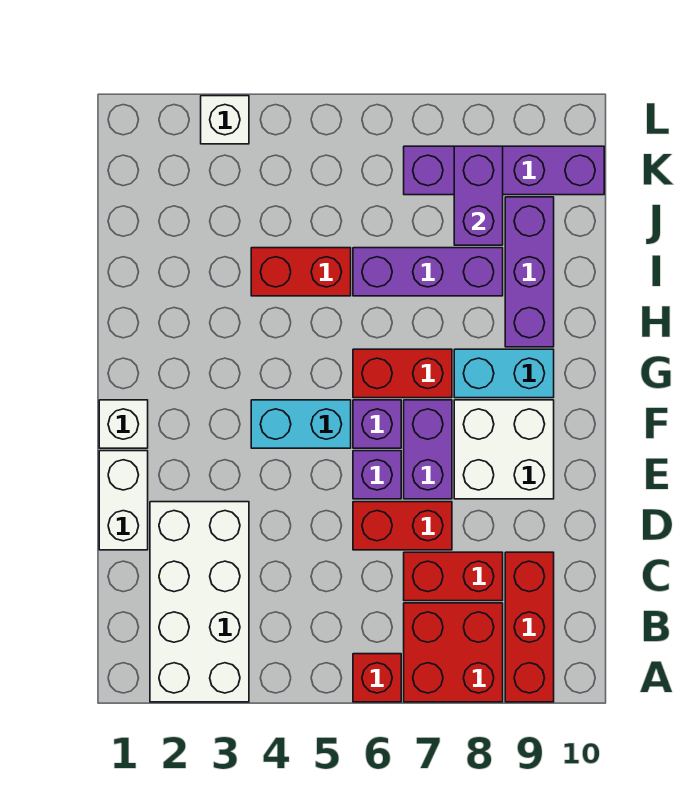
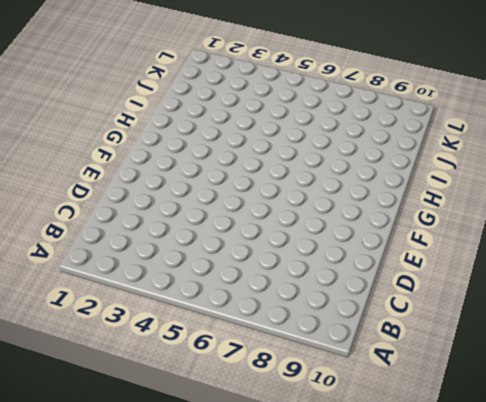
none -> white 2x4 brick [150,502,249,702]
none -> red 1x1 brick [353,654,401,702]
none -> red 2x2 brick [404,603,503,702]

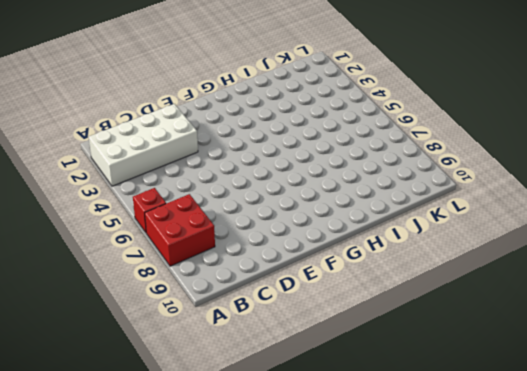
none -> red 1x3 brick [505,552,554,702]
none -> red 1x2 brick [404,552,503,601]
none -> white 1x2 brick [99,451,148,550]

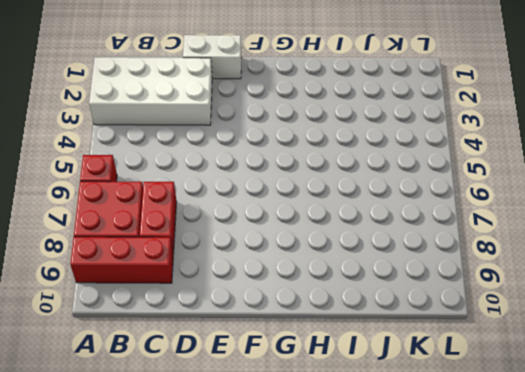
none -> red 1x2 brick [353,502,452,550]
none -> purple 1x1 brick [353,451,401,499]
none -> purple 1x2 brick [404,400,452,499]

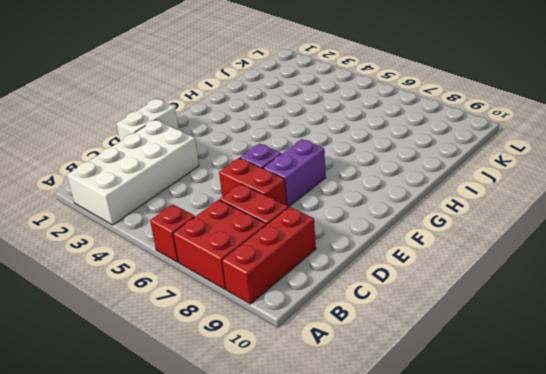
none -> white 2x2 brick [454,400,554,499]
none -> white 1x1 brick [99,400,148,448]
none -> cyan 1x2 brick [251,400,351,448]

